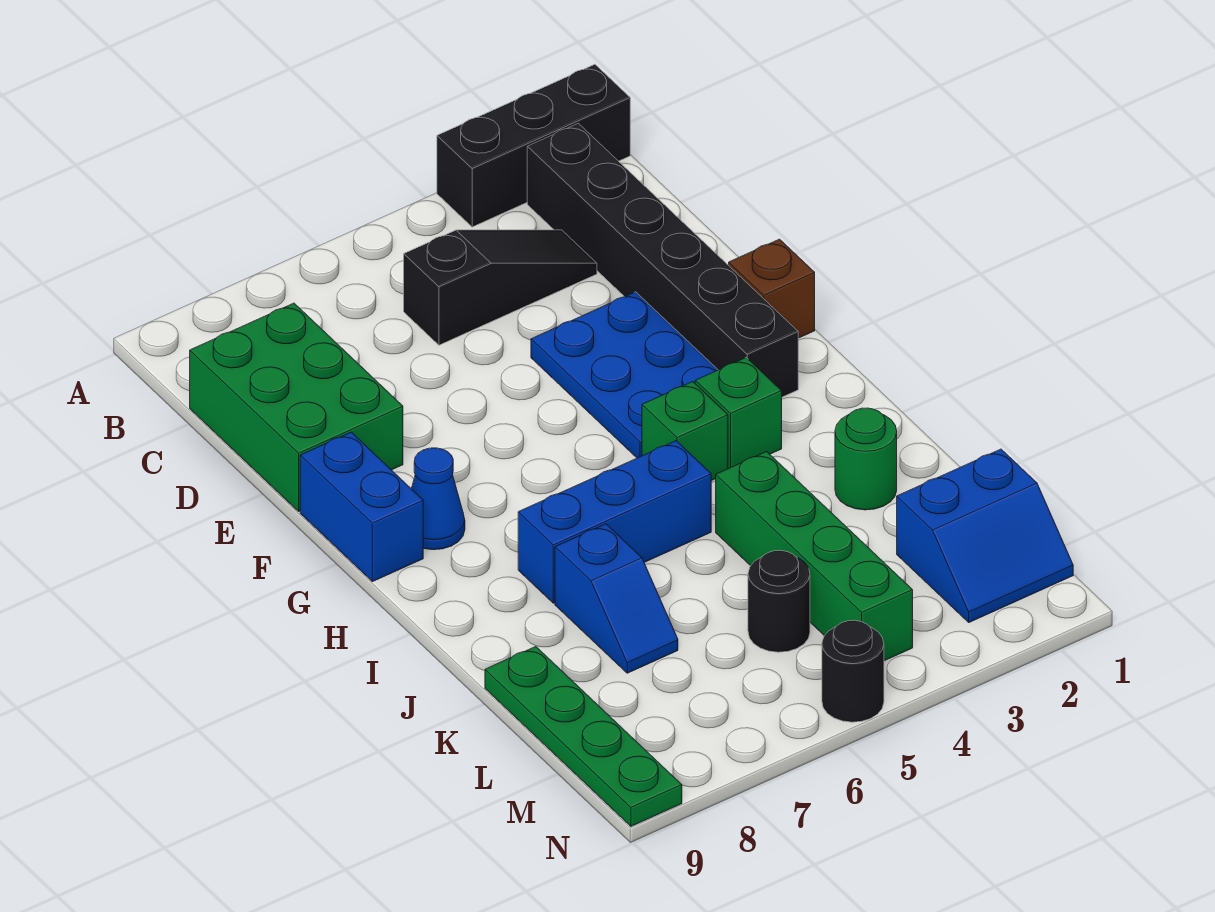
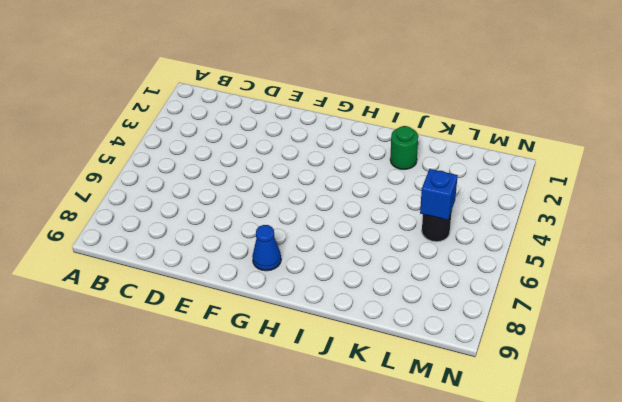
blue 1x1 brick [420,169,458,220] -> none
none -> black 1x3 brick [437,64,630,227]
none -> black 1x6 brick [527,123,798,397]
none -> black 1x3 slope [404,230,597,345]

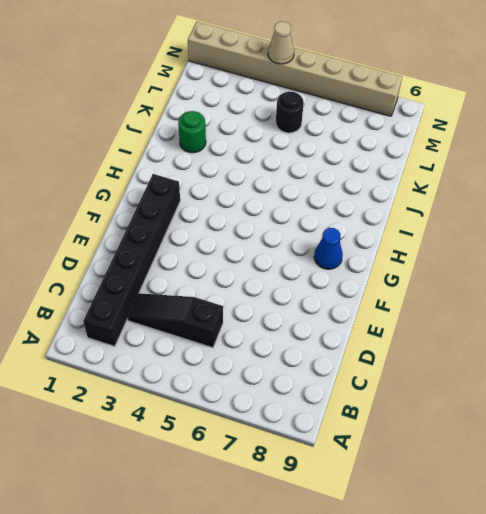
tan 1x8 brick [188,22,402,116] -> black 1x1 round brick [822,620,884,722]
tan 1x1 cone [268,21,294,64] -> none
none -> black 1x3 brick [437,64,630,227]
none -> green 2x3 brick [190,303,403,511]
none -> blue 2x3 plate [531,292,718,458]

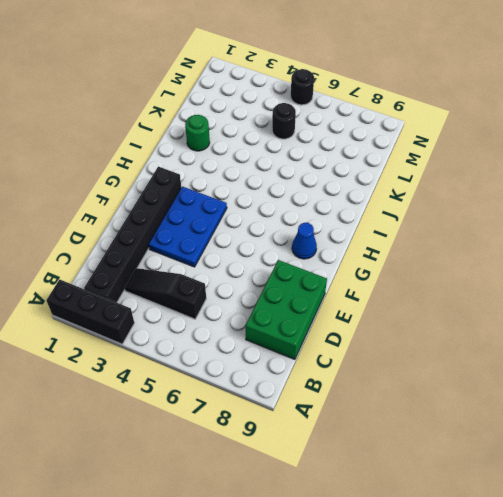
none -> brown 1x1 brick [729,239,815,338]
none -> blue 1x2 brick [300,432,423,582]
none -> green 1x1 brick [695,357,782,469]

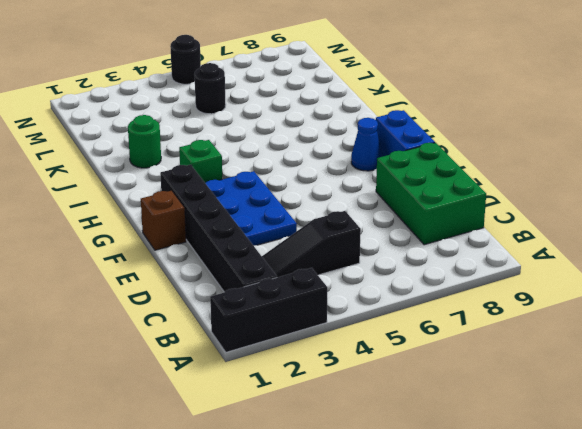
none -> green 1x1 brick [642,382,728,481]
none -> blue 1x3 brick [518,441,711,603]
none -> green 1x4 brick [716,451,913,661]

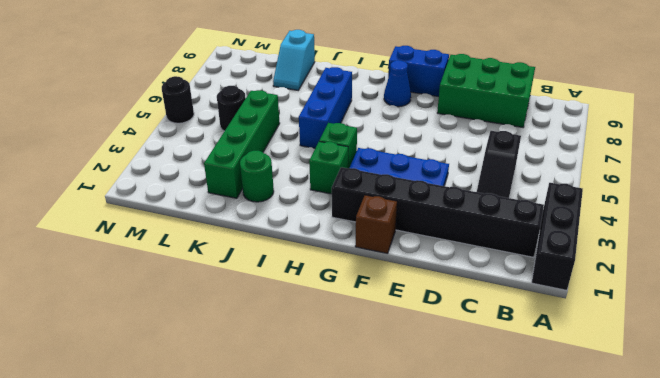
green 1x4 brick [204,90,280,198] -> green 1x4 brick turned to [716,451,913,661]
cyan 1x2 slope [273,30,315,90] -> green 1x4 plate [485,647,682,826]
none -> blue 1x2 slope [555,524,678,673]
none -> blue 2x2 slope [897,449,1073,622]

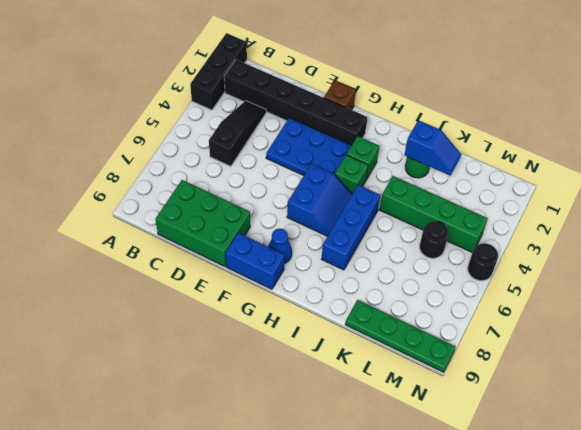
blue 2x2 slope [287,164,352,236] -> blue 2x2 slope moved to [897,449,1073,622]
blue 1x2 slope [405,120,461,175] -> blue 1x2 slope moved to [555,524,678,673]

